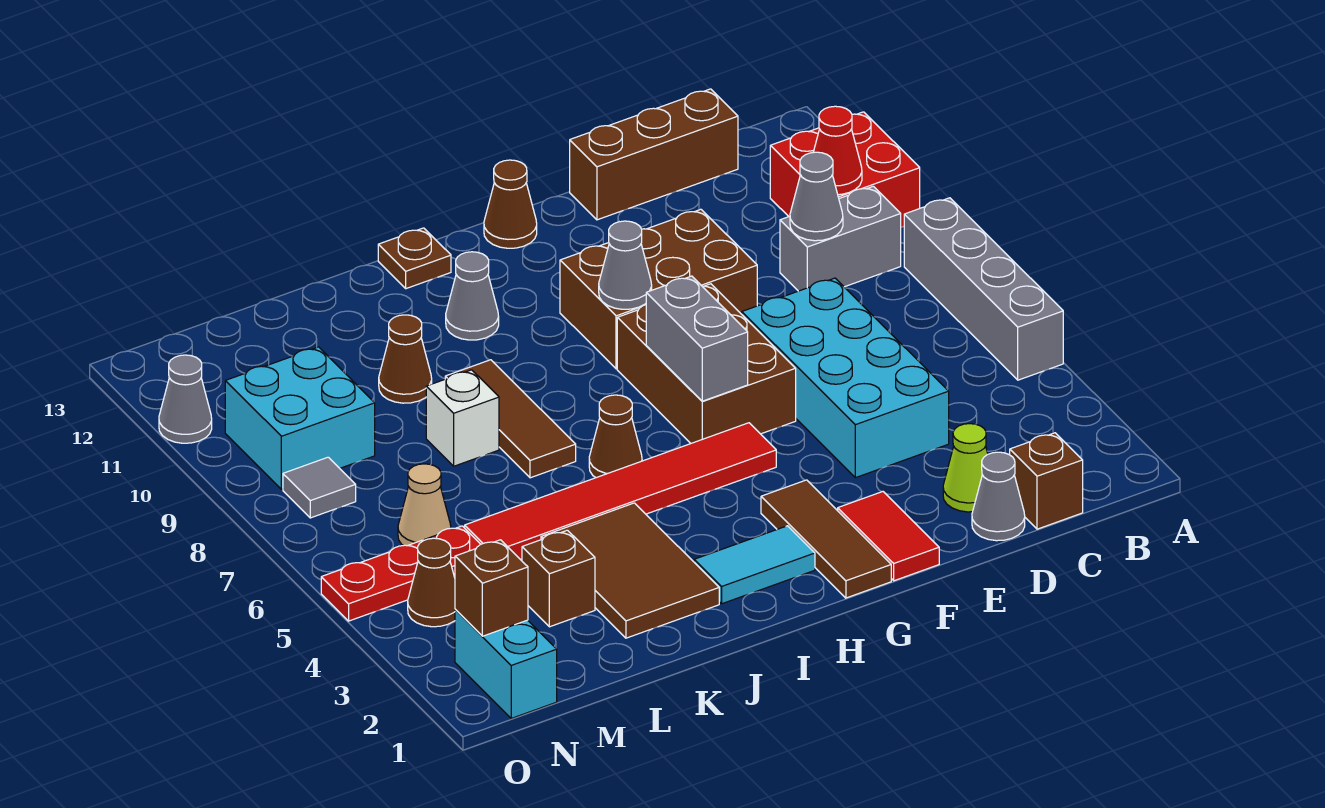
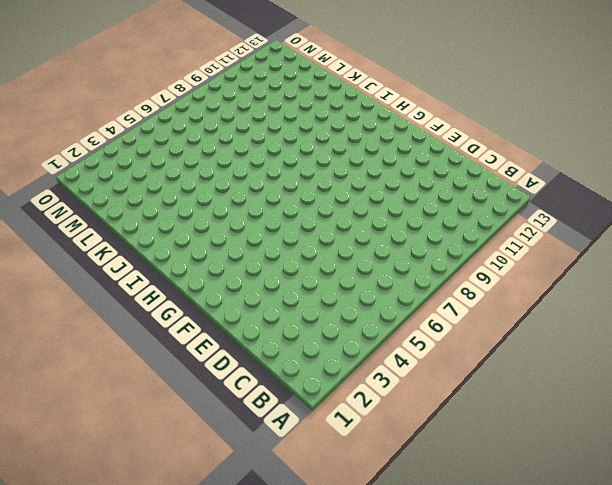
none -> grey 1x4 brick [904,198,1063,380]
none -> red 2x2 brick [770,112,920,227]
none -> grey 1x2 brick [780,186,901,291]
none -> brown 1x1 brick [1010,433,1083,529]

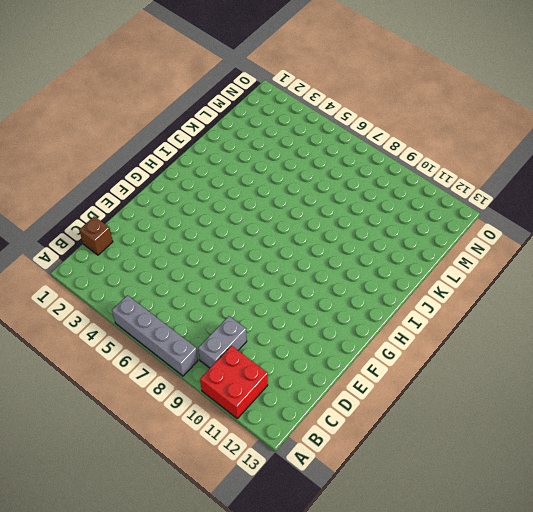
none -> brown 1x3 brick [570,89,738,220]
none -> grey 1x1 cone [972,452,1025,541]
none -> lime 1x1 cone [943,424,988,512]
none -> cyan 2x4 brick [742,278,949,478]

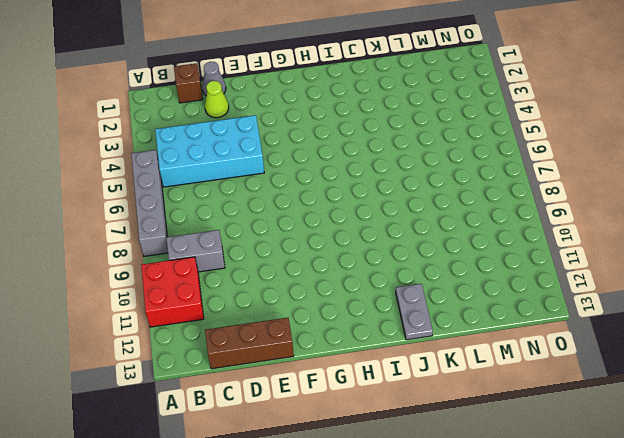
cyan 2x4 brick [155,115,264,187] -> cyan 2x4 brick turned to [742,278,949,478]
grey 1x2 plate [396,284,433,340] -> none
none -> brown 2x3 brick [560,209,757,369]
none -> red 1x2 tile [838,492,939,581]
none -> brown 2x3 brick [617,284,796,443]
none -> brown 1x3 tile [761,480,891,598]

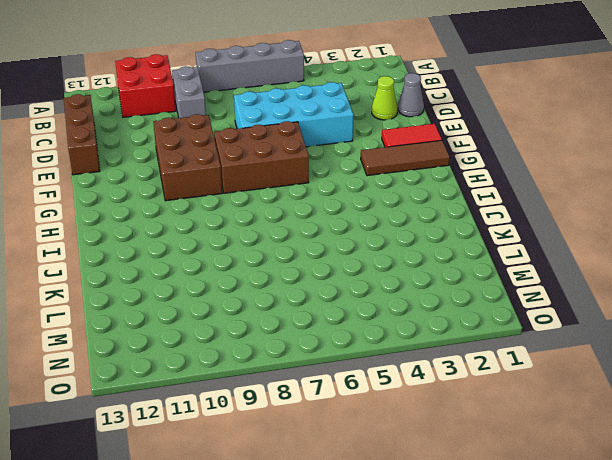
none -> brown 1x1 brick [1010,433,1083,529]
none -> red 1x6 tile [465,423,776,559]
none -> brown 1x1 cone [484,160,537,248]
none -> cyan 1x2 tile [694,526,815,604]

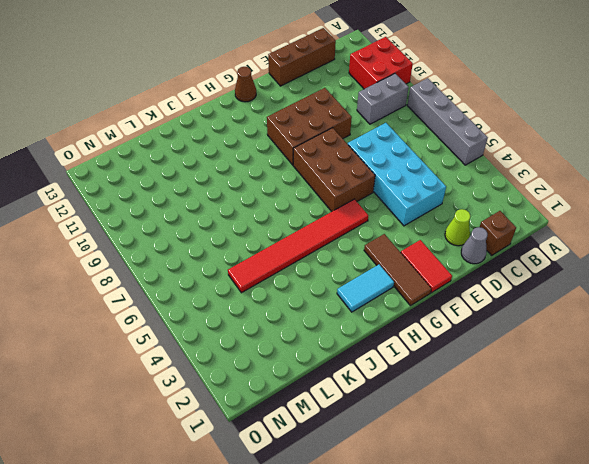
none -> brown 1x1 cone [589,395,642,478]
none -> grey 1x1 cone [446,252,499,340]
none -> brown 1x1 plate [378,228,451,289]
none -> brown 2x3 tile [541,503,719,638]

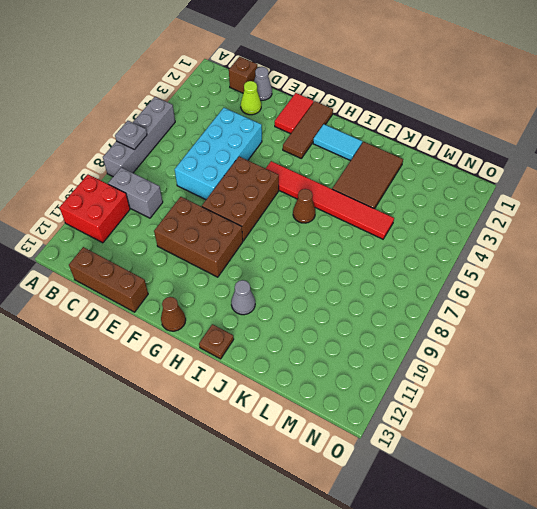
grey 1x1 plate [115,121,147,150] -> none
none -> brown 1x3 tile [445,360,576,478]
none -> white 1x1 brick [426,370,499,466]
none -> brown 1x1 cone [379,315,432,403]
none -> brown 1x1 brick [522,530,595,627]

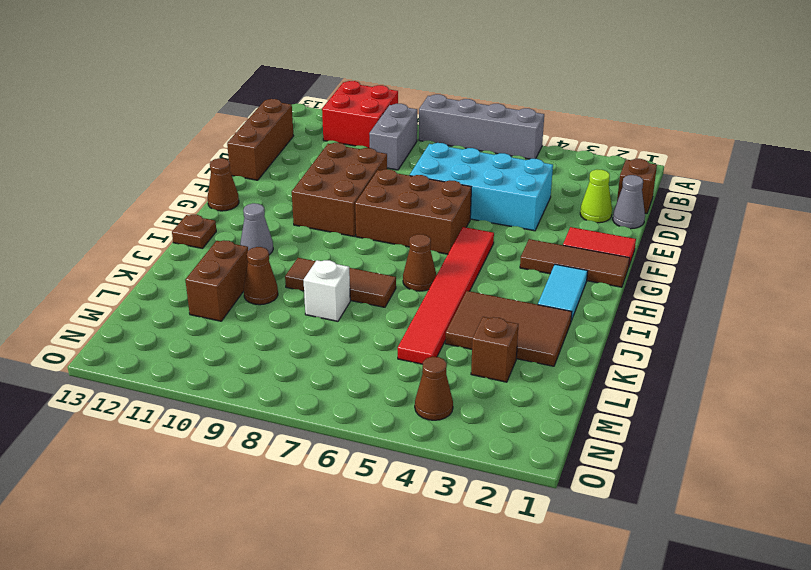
brown 1x2 brick [186,240,248,321] -> none
none -> red 1x3 plate [321,526,481,621]
none -> tan 1x1 cone [398,464,451,546]
none -> cyan 2x2 brick [225,347,375,489]
none -> cyan 1x2 brick [455,610,557,718]

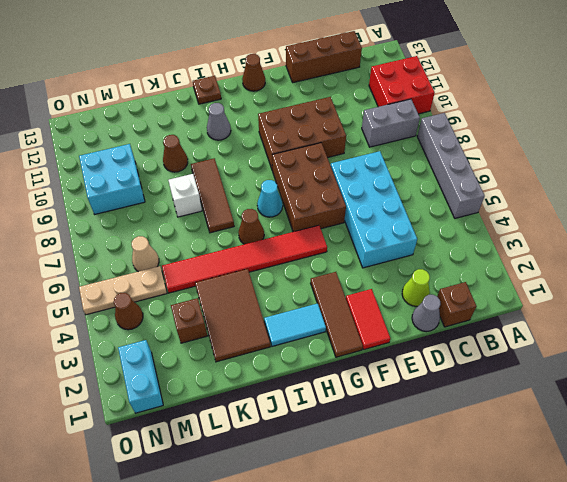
cyan 1x1 cone [257,180,283,217] -> none
tan 1x3 plate [79,266,167,315] -> red 1x3 plate [321,526,481,621]
none -> grey 1x1 tile [283,457,356,518]
none -> grey 1x1 cone [159,355,212,443]
none -> red 1x1 cone [813,106,862,195]
none -> grey 1x1 cone [790,152,843,241]

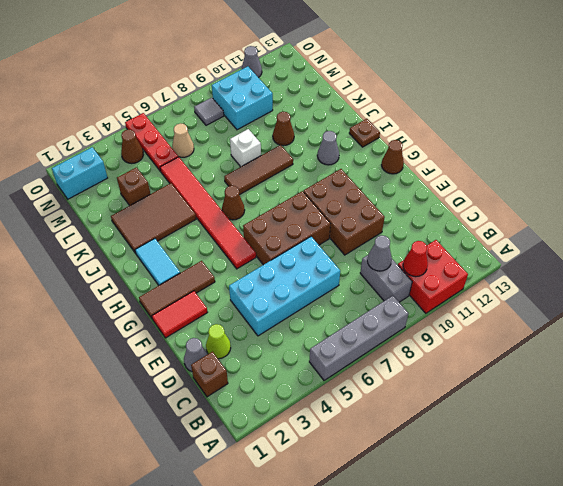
none -> brown 1x3 brick [570,89,738,220]
none -> grey 1x2 brick [646,276,748,401]
none -> grey 1x1 cone [599,221,652,309]
none -> brown 1x1 brick [455,540,528,636]

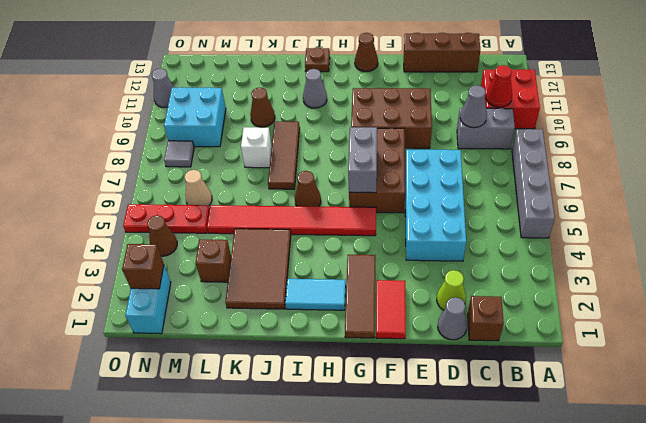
none -> grey 1x1 cone [599,221,652,309]

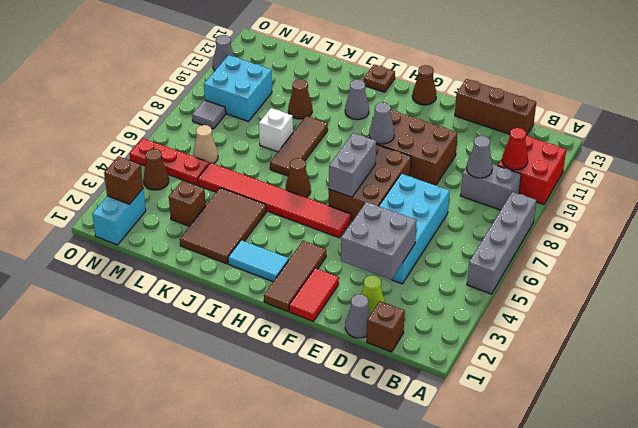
grey 2x2 brick [341,202,417,280] -> none

